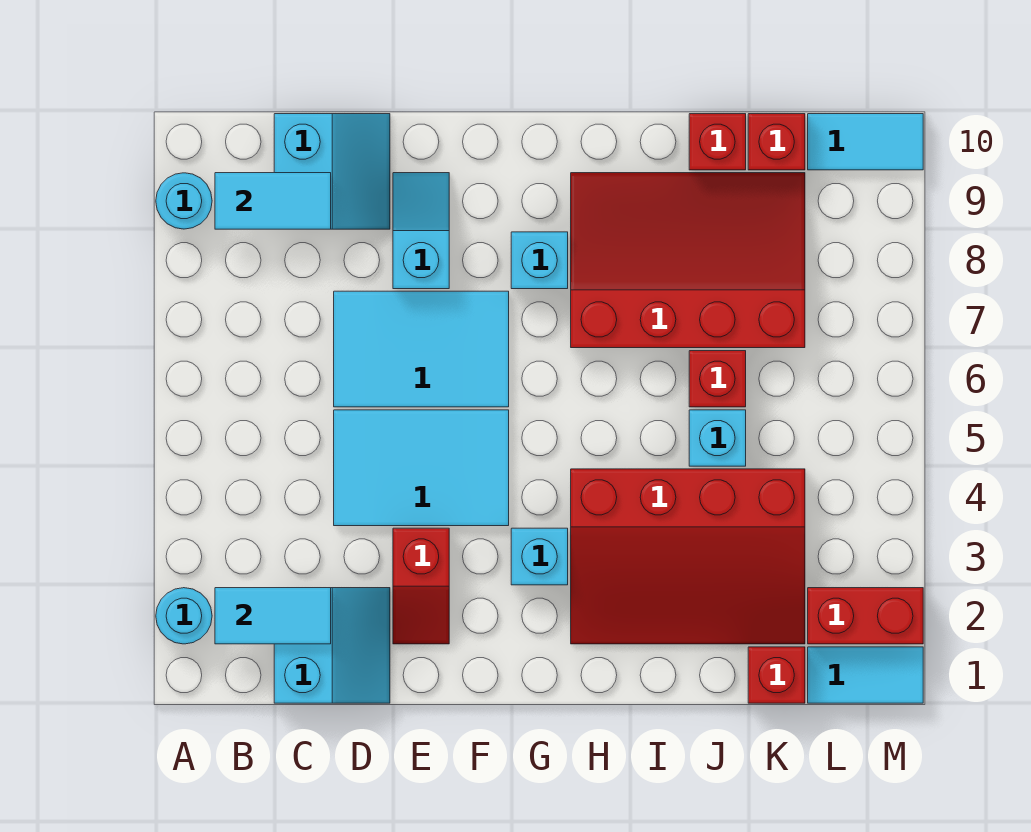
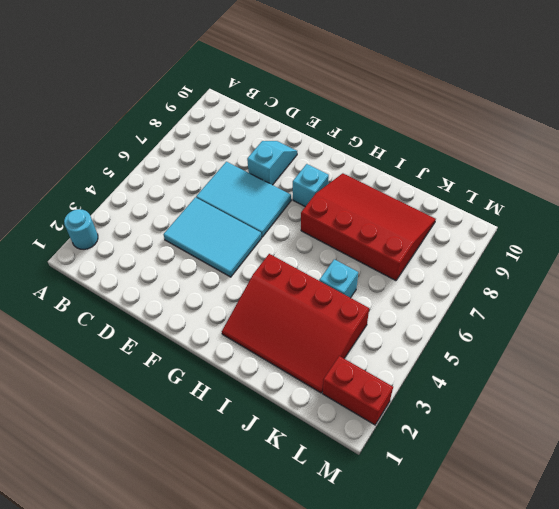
none -> cyan 1x1 round brick [156,173,212,229]
none -> cyan 2x2 slope [274,588,390,703]
none -> cyan 2x2 slope [274,114,390,229]

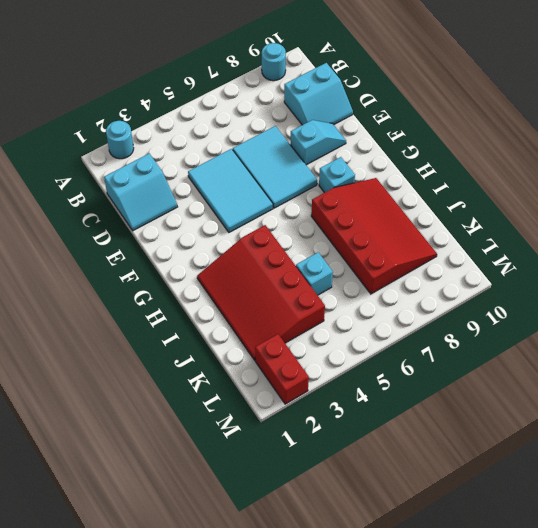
none -> red 1x2 slope [393,528,449,644]
none -> cyan 1x1 brick [511,528,568,585]
none -> red 1x1 brick [689,351,746,407]

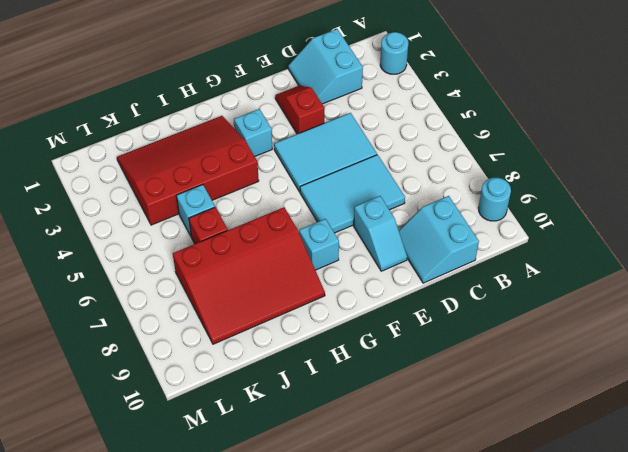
none -> red 1x1 brick [689,114,746,170]
none -> red 1x1 brick [748,647,805,703]
none -> red 1x1 brick [748,114,805,170]

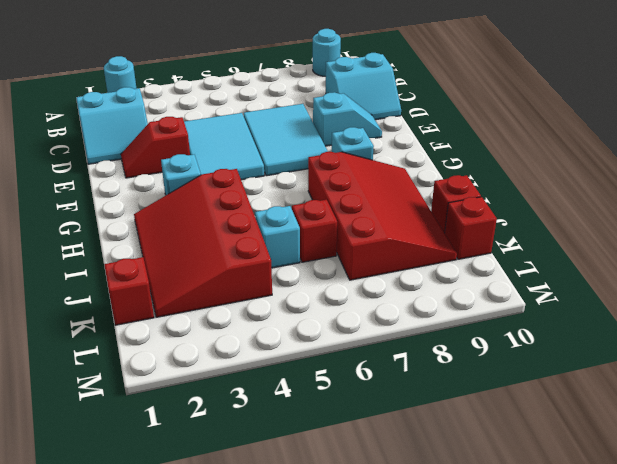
none -> cyan 1x2 tile [808,647,923,703]
none -> red 1x2 brick [808,588,923,644]
none -> cyan 1x2 tile [808,114,923,170]

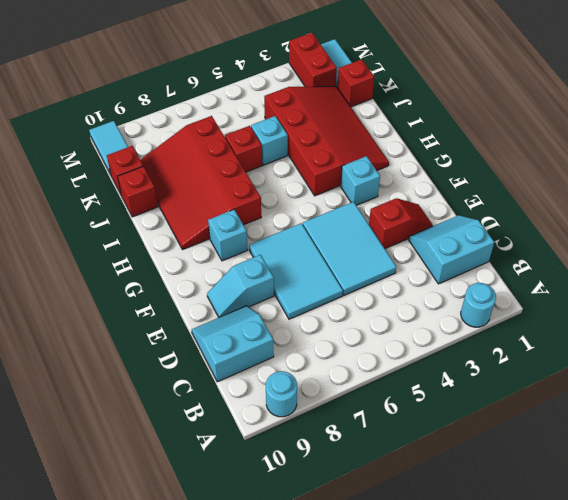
none -> cyan 1x2 tile [215,588,331,644]
none -> cyan 1x2 tile [215,173,331,229]

